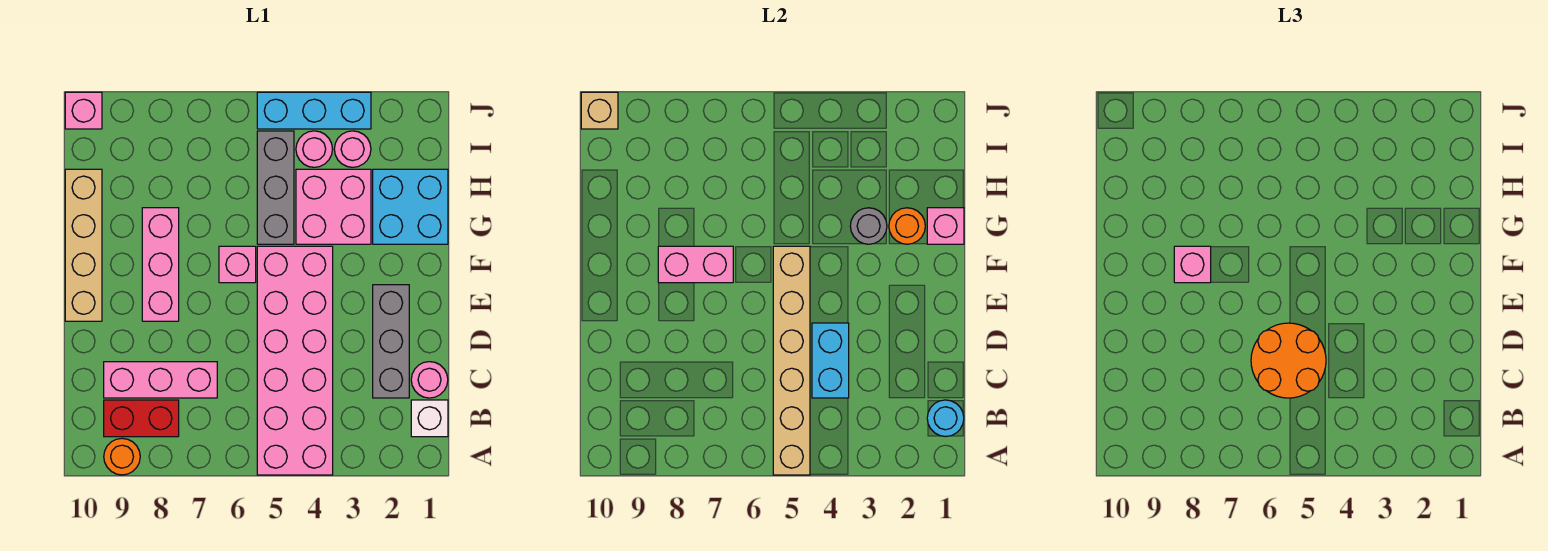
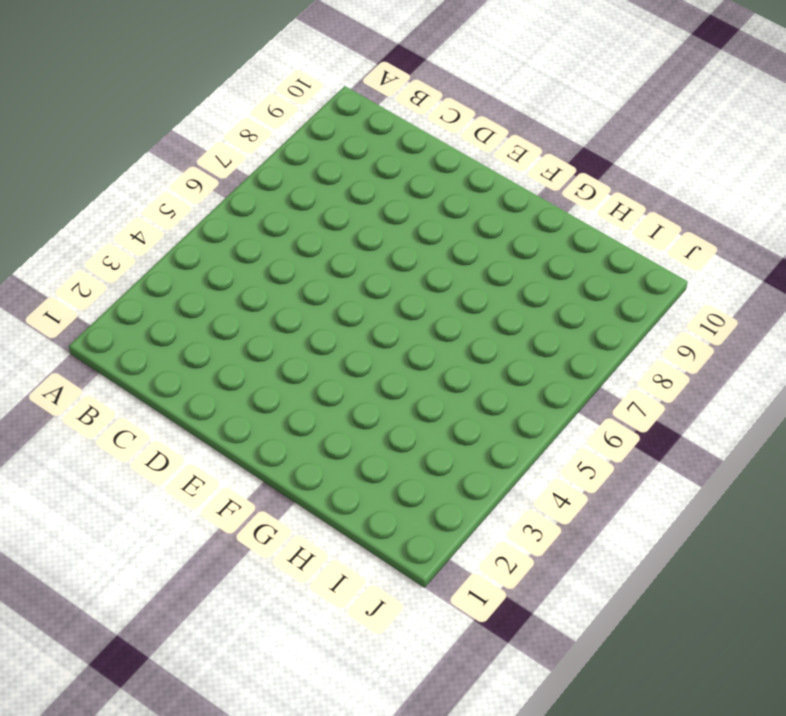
none -> pink 2x6 brick [257,246,333,475]
none -> orange 1x1 round brick [104,438,140,475]
none -> white 1x1 brick [411,400,448,437]

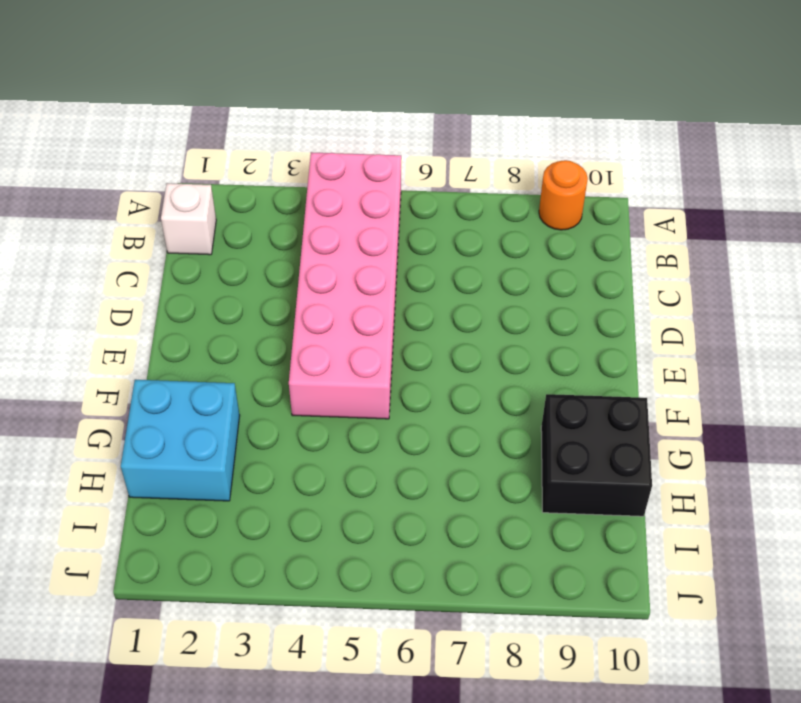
black 2x2 brick [541,394,652,516] -> tan 1x4 brick [65,169,102,321]
none -> red 1x2 brick [104,400,179,437]
none -> pink 1x1 round brick [411,362,448,398]
none -> grey 1x3 brick [373,285,409,398]

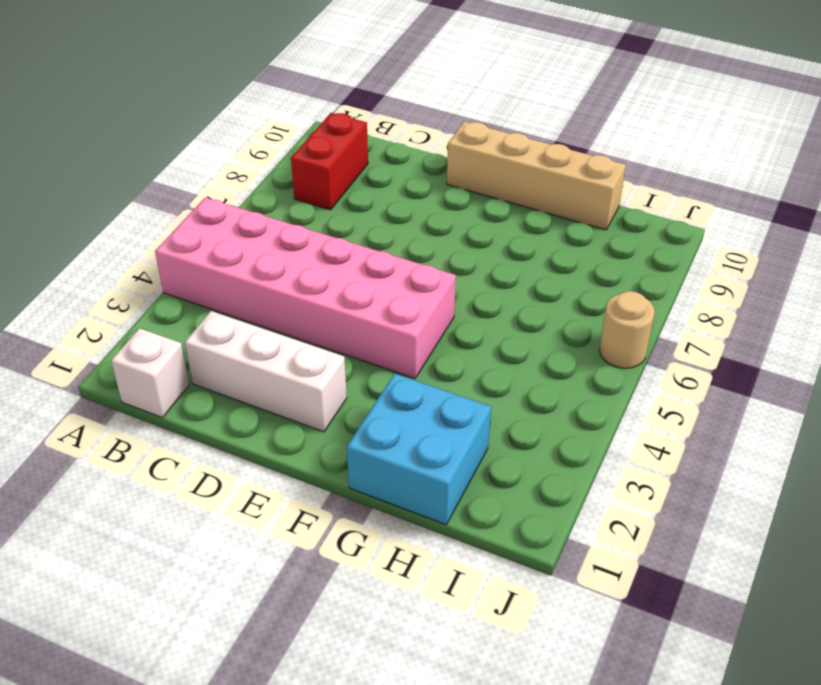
white 1x3 brick [185,311,347,432] -> grey 1x3 brick [373,285,409,398]
tan 1x1 round brick [599,291,655,368] -> none
none -> orange 1x1 round brick [104,438,140,475]
none -> pink 1x1 round brick [411,362,448,398]
none -> pink 1x3 brick [104,362,217,398]

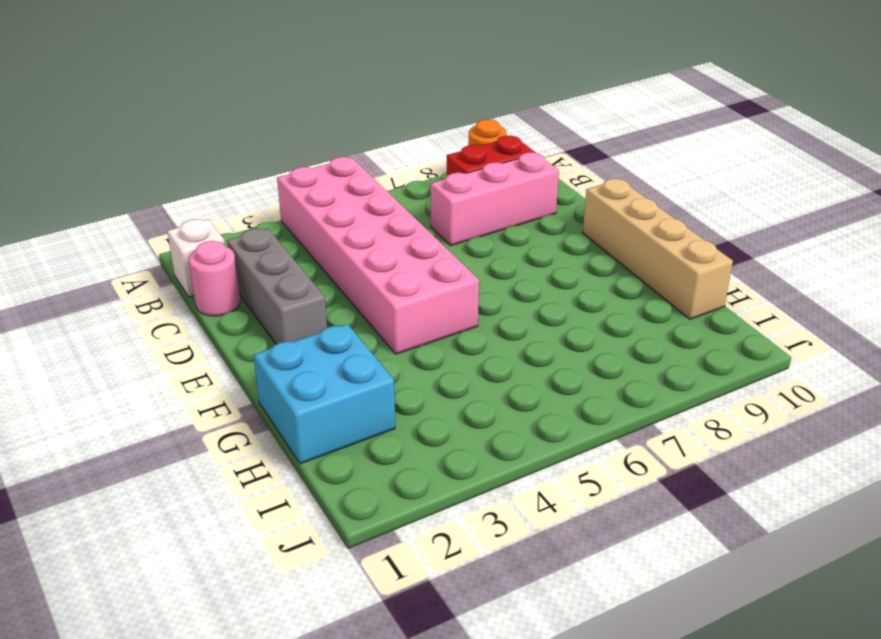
none -> pink 1x3 brick [142,208,179,321]
none -> pink 1x1 brick [219,246,256,283]
none -> pink 2x2 brick [296,169,371,244]

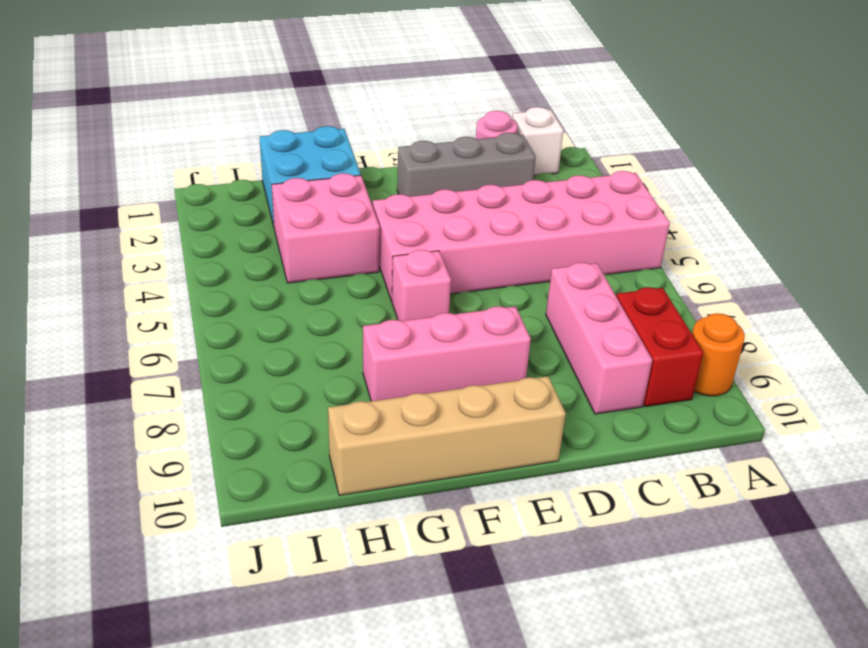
none -> grey 1x3 brick [257,131,294,244]
none -> pink 1x1 round brick [334,131,371,167]
none -> pink 1x1 round brick [296,131,332,167]

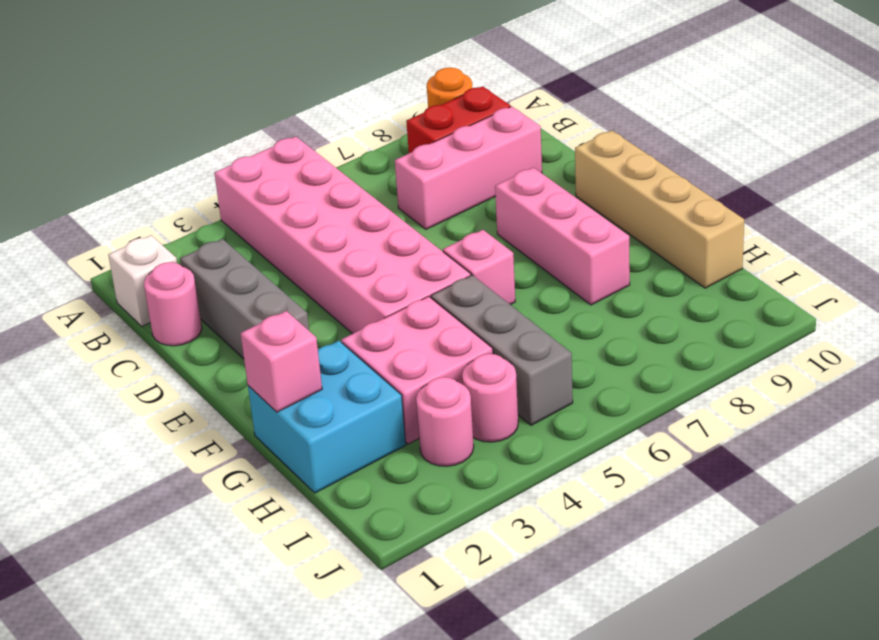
none -> cyan 1x3 brick [257,92,371,129]
none -> pink 1x1 brick [65,92,102,129]
none -> tan 1x6 brick [773,246,810,475]

